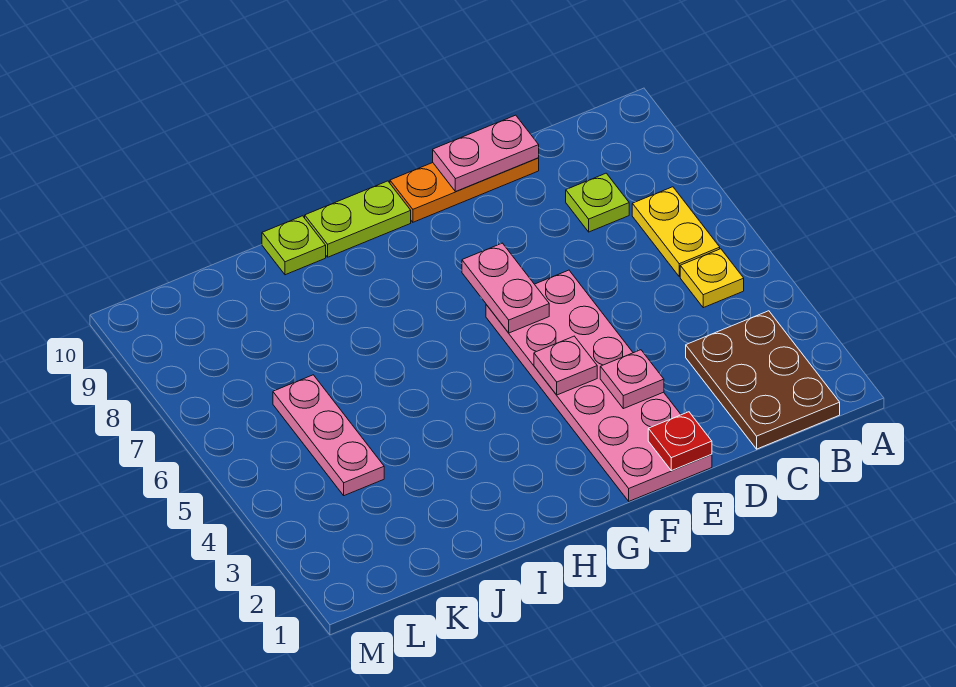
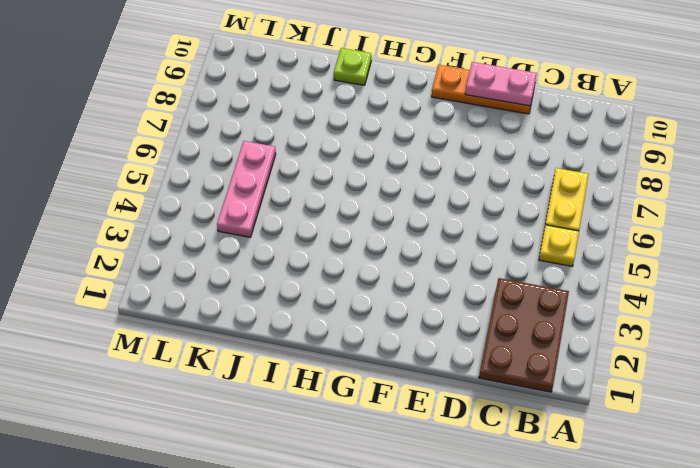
none -> lime 1x1 plate [566,173,629,232]
none -> pink 2x6 plate [486,270,712,501]
none -> lime 1x2 plate [305,181,411,257]

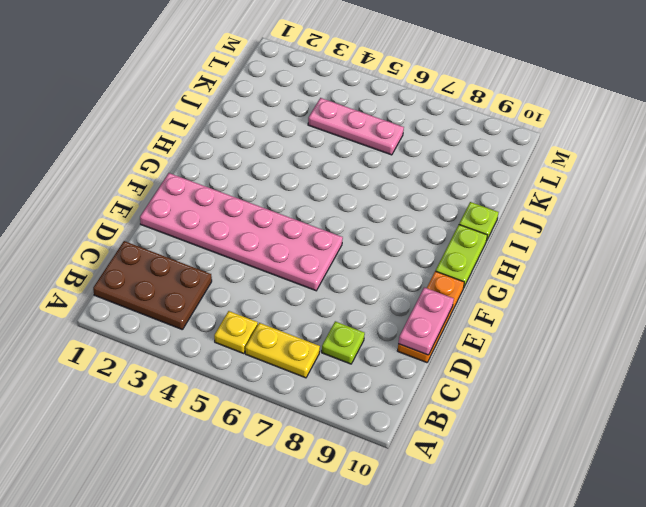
none -> red 1x1 plate [648,412,712,471]
none -> pink 1x1 plate [600,350,664,409]
none -> pink 1x1 plate [534,336,597,395]

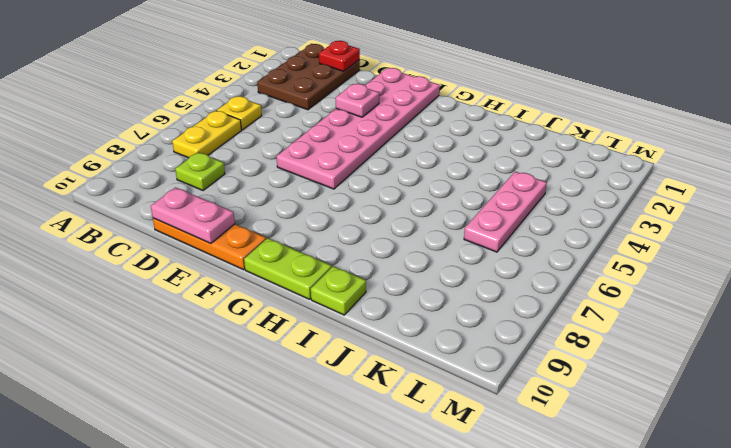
red 1x1 plate [319,41,360,71] -> red 1x1 plate moved to [648,412,712,471]
none -> pink 1x1 plate [534,336,597,395]
none -> pink 1x2 plate [462,243,549,333]

